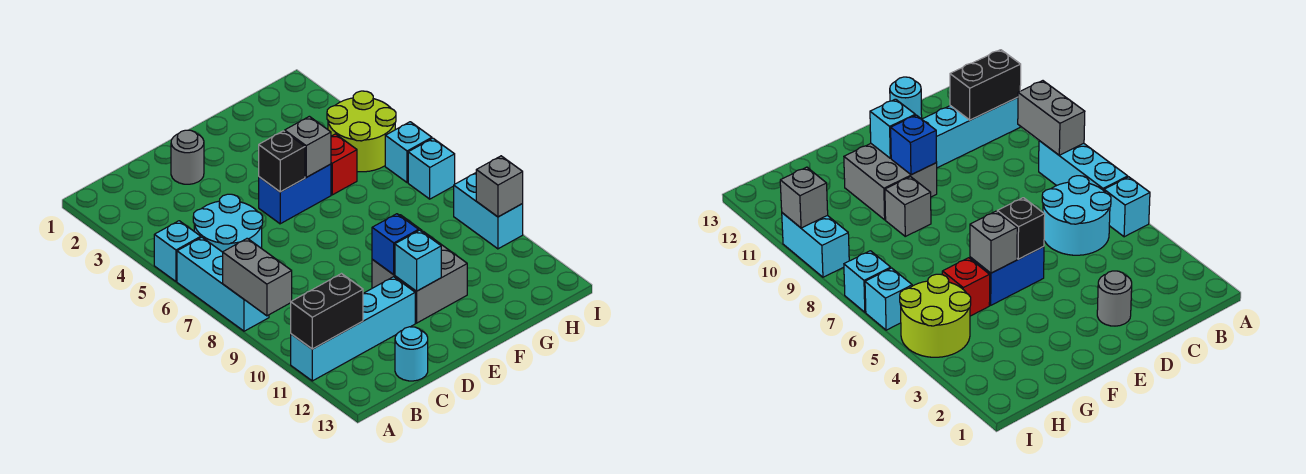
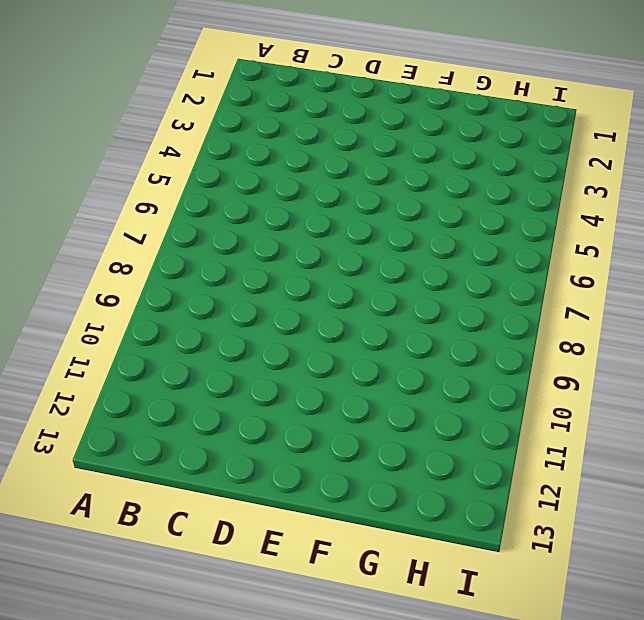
none -> cyan 1x1 brick [154,221,201,281]
none -> cyan 1x3 brick [177,237,269,331]
none -> cyan 1x4 brick [291,277,415,381]

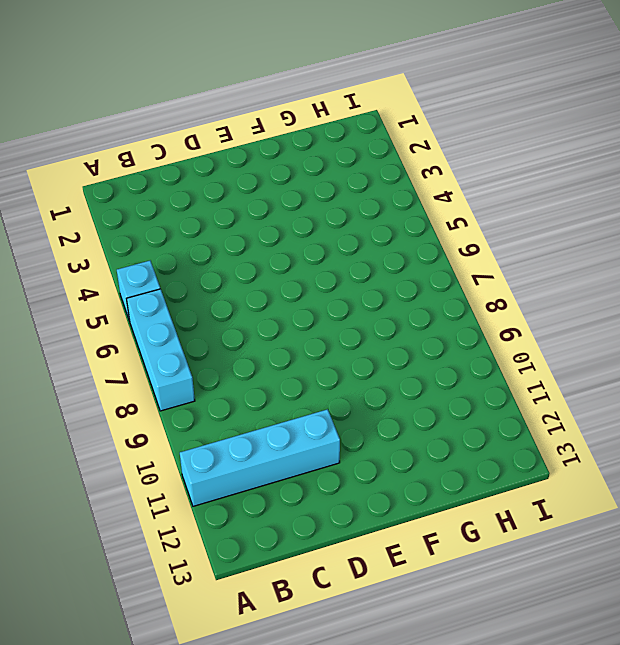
none -> cyan 2x2 round brick [193,194,263,252]
none -> cyan 1x1 round brick [395,327,428,381]
none -> grey 1x1 round brick [171,130,204,184]

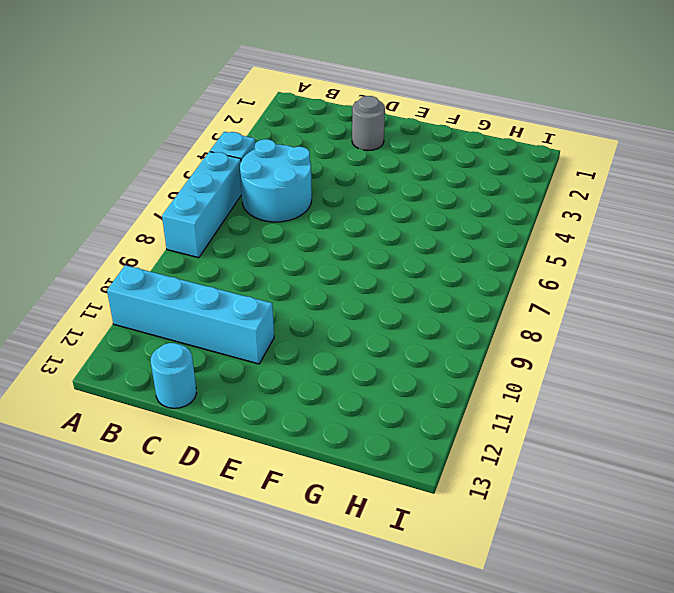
none -> blue 1x2 brick [259,164,331,224]
none -> grey 2x2 brick [372,231,467,323]
none -> grey 1x1 brick [885,177,931,236]

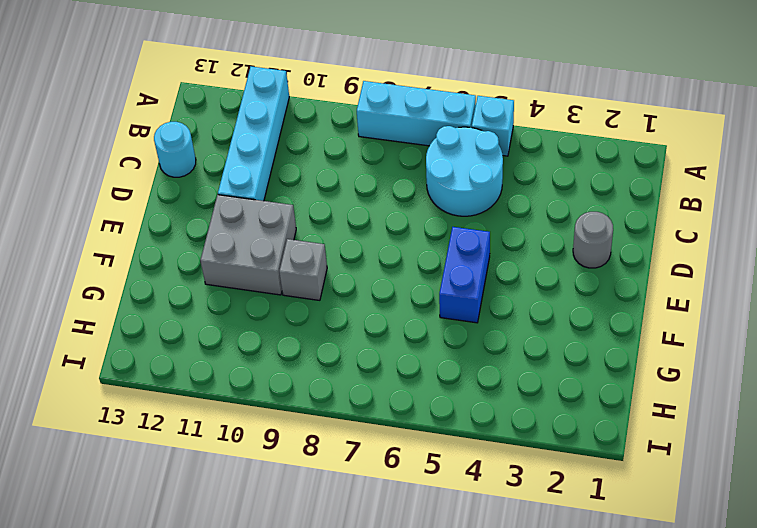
none -> red 1x1 brick [331,134,357,195]
none -> lime 2x2 round brick [327,91,396,172]
none -> cyan 1x1 brick [385,122,432,183]

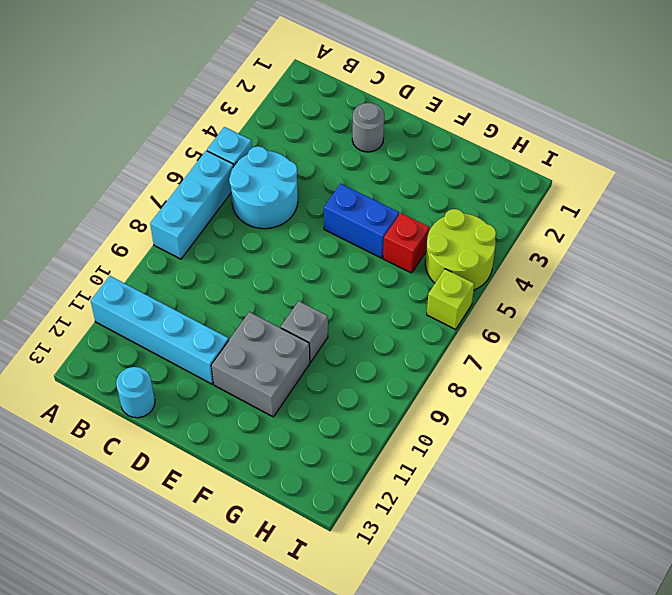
lime 1x1 brick [427,269,474,330] -> cyan 1x1 brick [385,122,432,183]
none -> cyan 1x1 brick [408,138,455,199]
none -> cyan 1x2 brick [454,173,523,249]
none -> grey 1x2 brick [223,238,292,316]

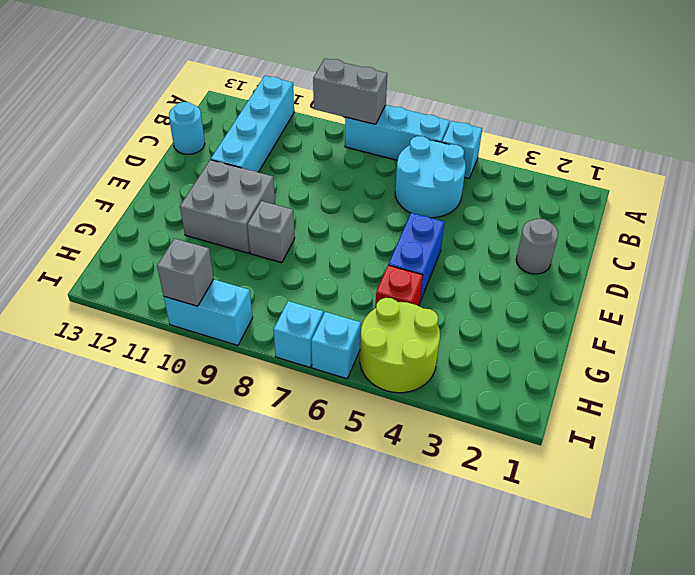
none -> black 1x2 brick [291,274,363,349]
none -> black 1x1 brick [259,131,305,192]
none -> blue 1x1 brick [372,214,419,275]

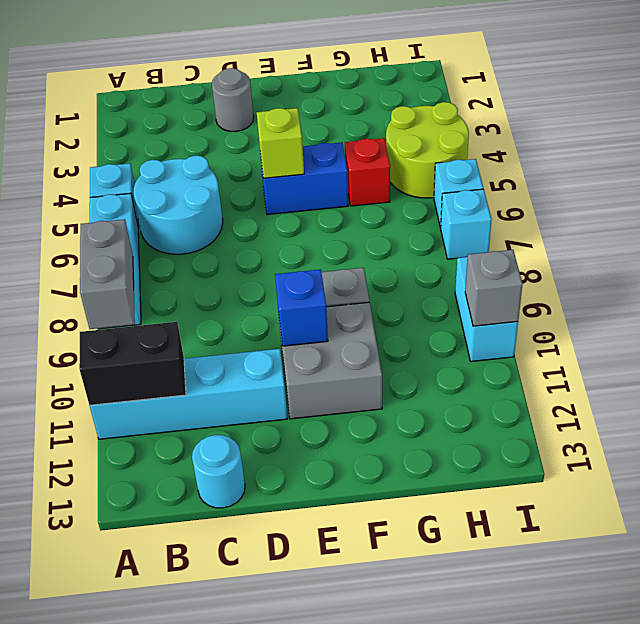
lime 1x1 brick [257,108,304,178] -> black 1x1 brick [259,131,305,192]
none -> cyan 1x1 brick [395,230,441,291]
none -> grey 1x1 brick [285,116,331,177]

